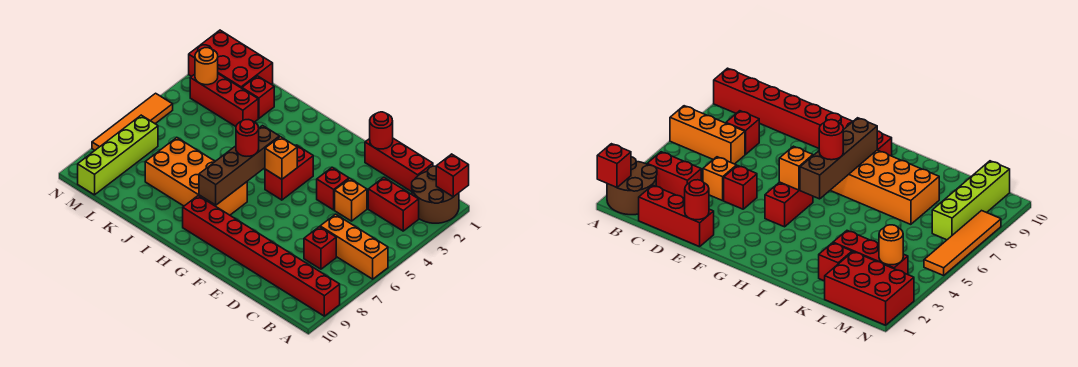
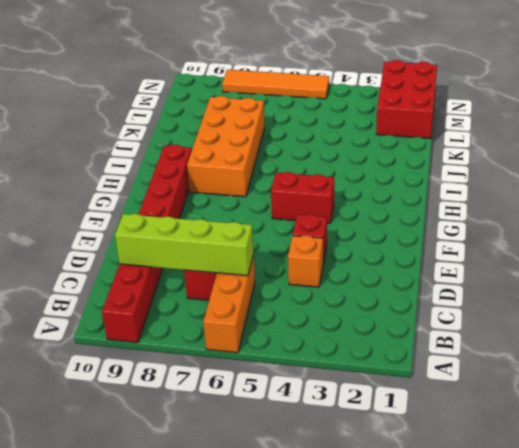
lime 1x4 brick [115,214,254,276] -> lime 1x4 brick moved to [78,115,158,195]
none -> brown 2x2 round brick [412,166,459,223]
none -> red 1x2 brick [368,177,419,231]
none -> red 1x3 brick [365,138,433,192]

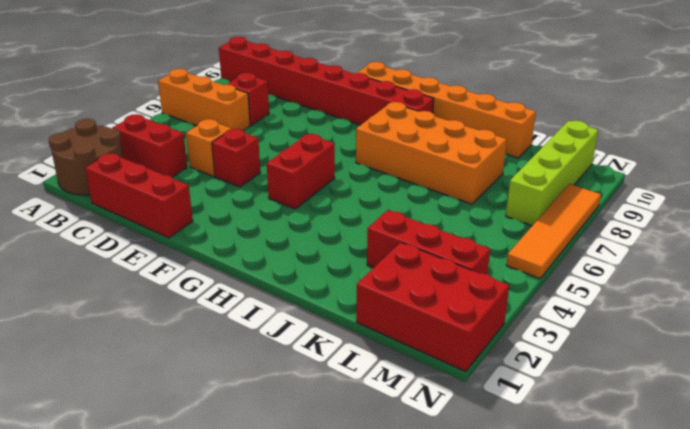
orange 1x6 brick [357,62,536,158] -> none
none -> red 1x1 brick [242,76,274,118]
none -> red 1x1 brick [436,154,469,197]
none -> red 1x1 round brick [370,112,393,149]

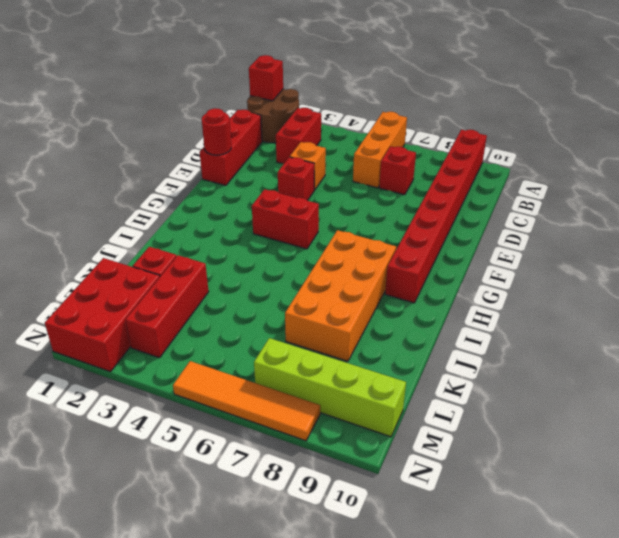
none -> orange 1x1 brick [265,137,297,179]
none -> brown 1x4 brick [199,126,279,205]
none -> orange 1x1 round brick [195,48,218,85]

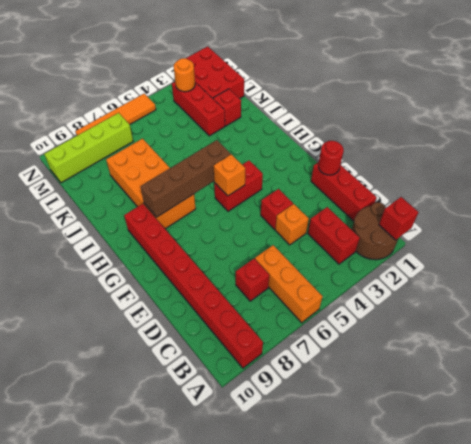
none -> red 1x1 round brick [236,120,259,156]

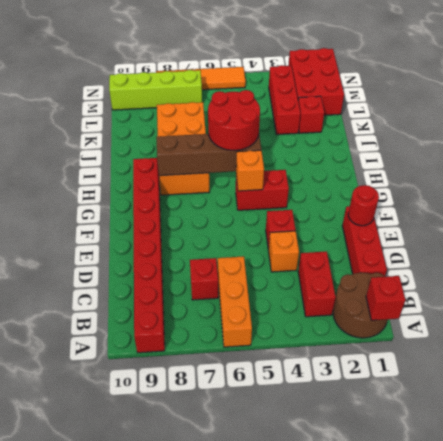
red 2x2 round brick [208,90,260,150] -> red 1x1 round brick [236,120,259,156]
none -> orange 1x1 round brick [195,48,218,85]

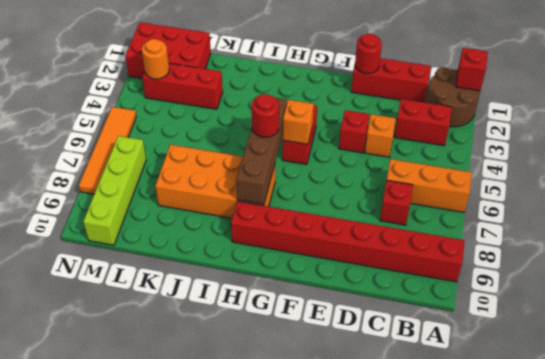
none -> red 1x1 brick [242,76,274,118]

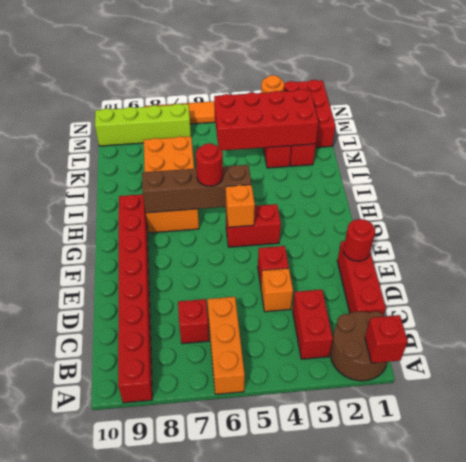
red 2x4 brick [214,89,319,151] -> none

